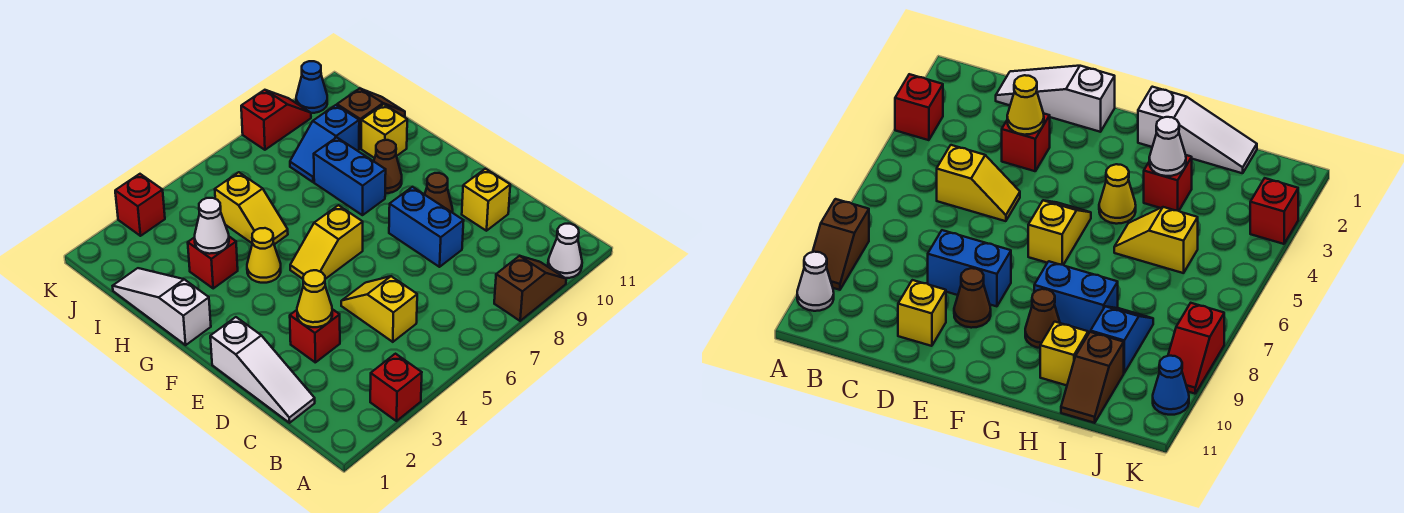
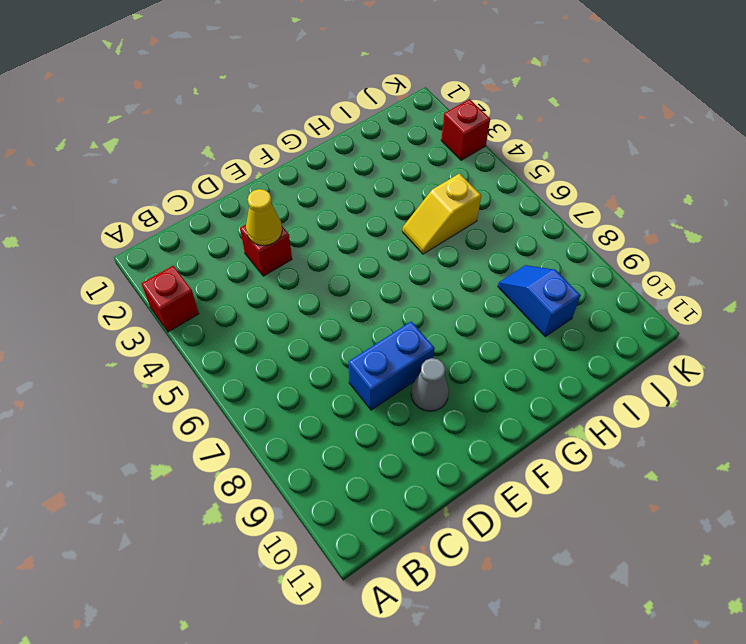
grey 1x1 cone [411,358,449,411] -> brown 1x1 cone [425,173,453,212]
none -> brown 1x2 slope [494,256,566,321]
none -> white 1x1 cone [548,224,582,278]
none -> white 1x3 slope [210,317,315,423]

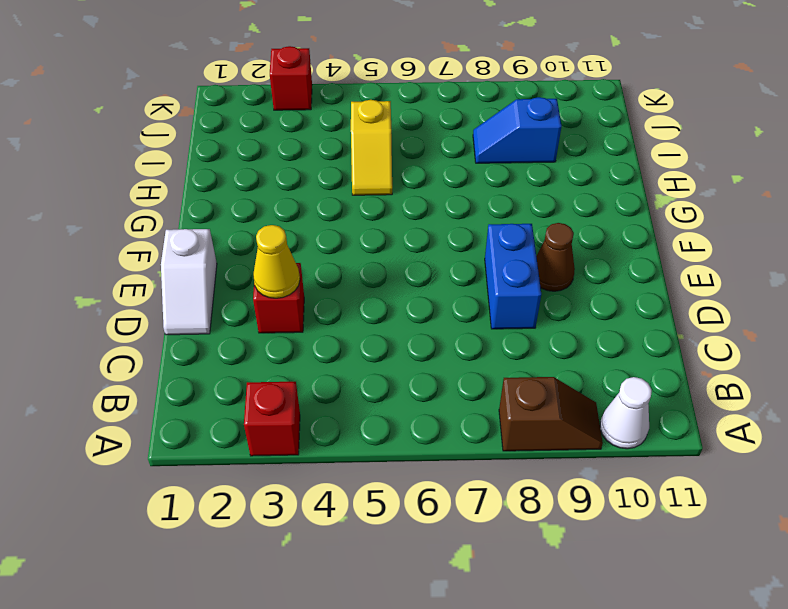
white 1x2 slope [161,229,217,335] -> white 1x3 slope [210,317,315,423]
none -> yellow 1x2 slope [341,276,417,342]
none -> yellow 1x1 brick [462,169,510,231]
none -> yellow 1x2 slope [290,205,363,279]

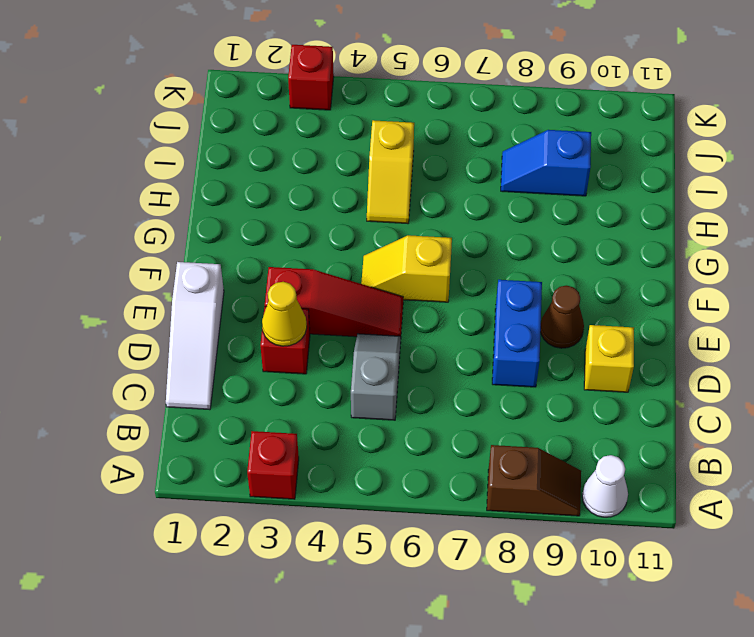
grey 1x2 slope [351,334,401,420] -> yellow 1x2 slope [341,276,417,342]
red 1x3 slope [265,267,403,337] -> none
none -> white 1x3 slope [113,268,211,345]
none -> yellow 1x1 cone [247,228,281,283]
none -> blue 1x2 brick [314,137,386,215]

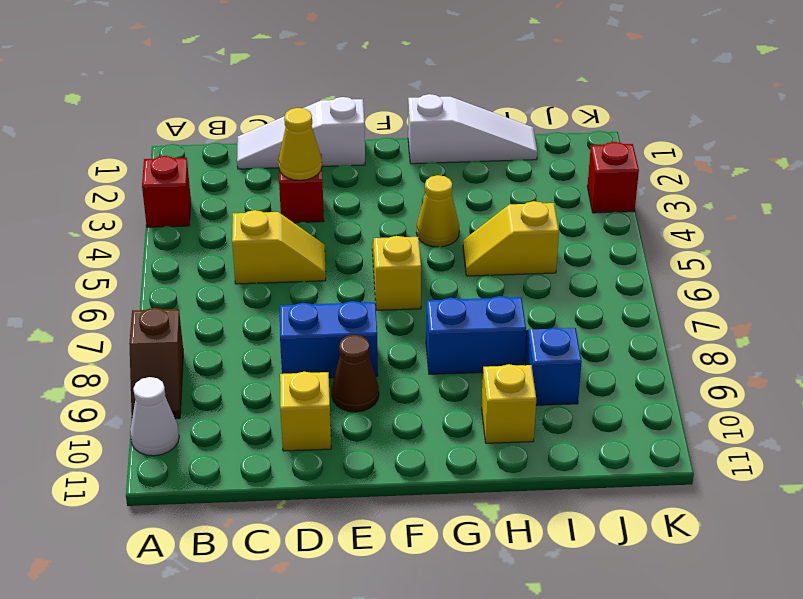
none -> brown 1x1 cone [374,140,402,193]
none -> red 1x1 brick [188,237,238,288]
none -> brown 1x2 slope [337,88,405,148]

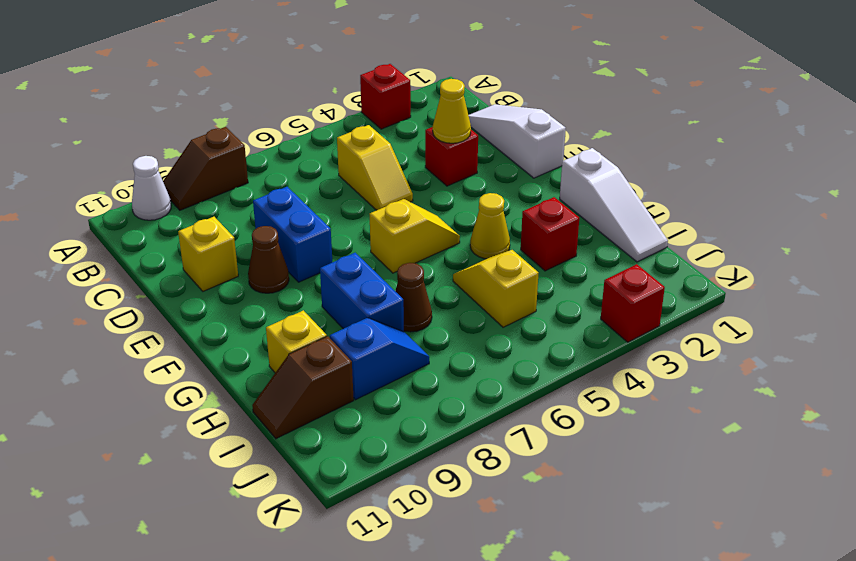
brown 1x1 cone [395,263,432,332] -> brown 1x1 cone moved to [374,140,402,193]
none -> red 1x2 slope [241,90,311,150]
none -> blue 1x1 cone [296,61,327,113]
none -> white 1x1 cone [195,198,229,254]

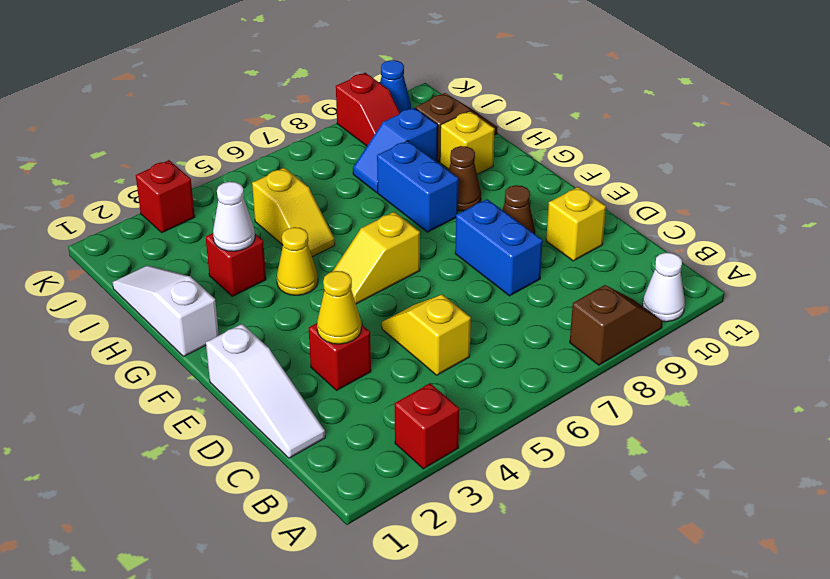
red 1x2 slope [336,73,400,146] -> red 1x2 slope turned to [241,90,311,150]

